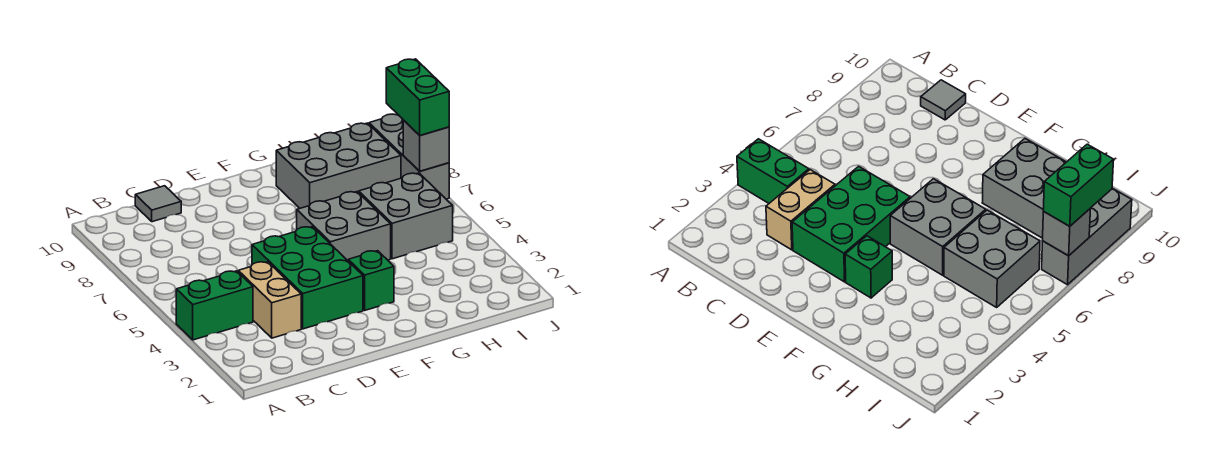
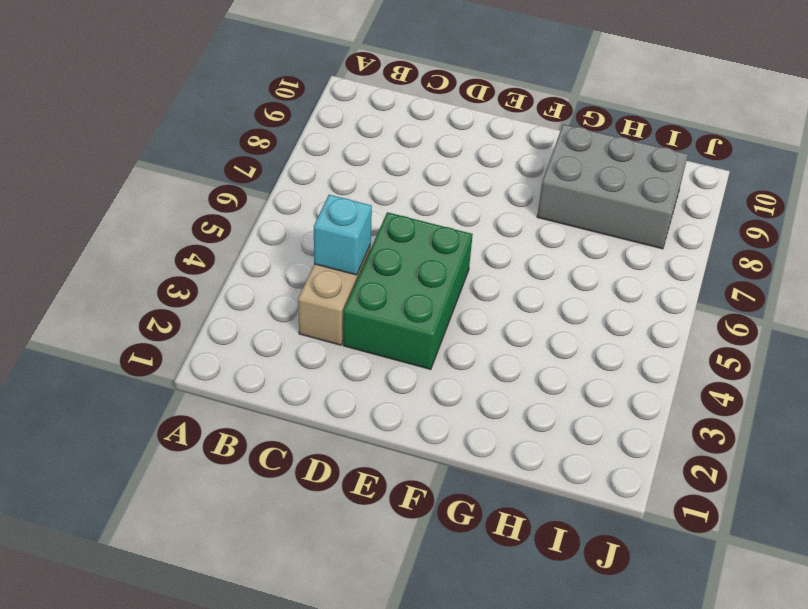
cyan 1x1 brick [314,195,372,275] -> none
none -> green 1x2 brick [176,271,253,340]
none -> grey 1x1 tile [135,186,181,222]

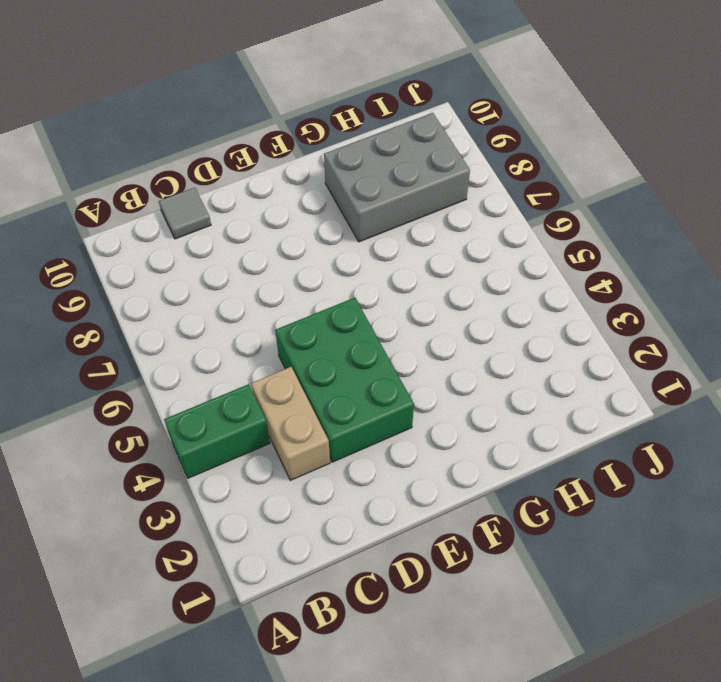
none -> green 1x1 brick [348,251,394,310]
none -> grey 2x2 brick [297,192,391,261]

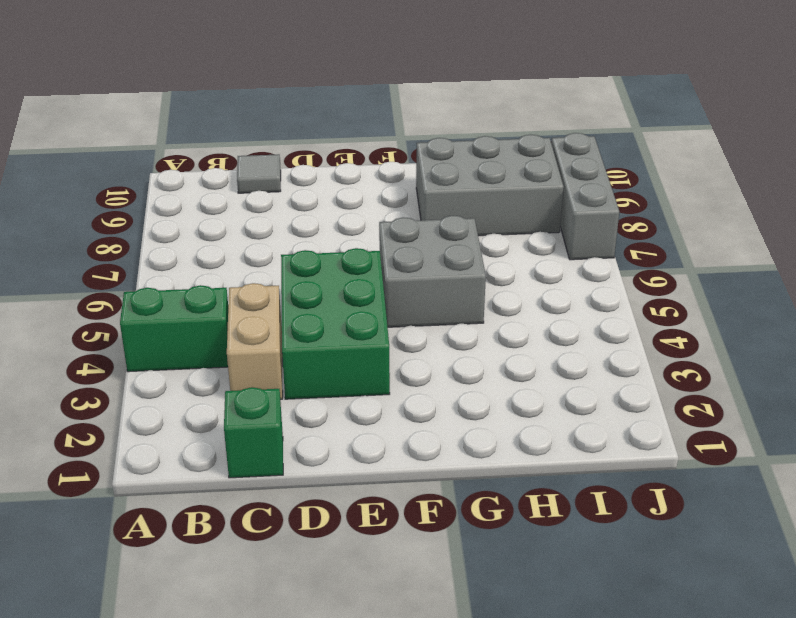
green 1x1 brick [224,387,283,478] -> green 1x1 brick moved to [348,251,394,310]
none -> grey 2x2 brick [359,173,453,259]
none -> grey 1x1 brick [403,120,449,171]

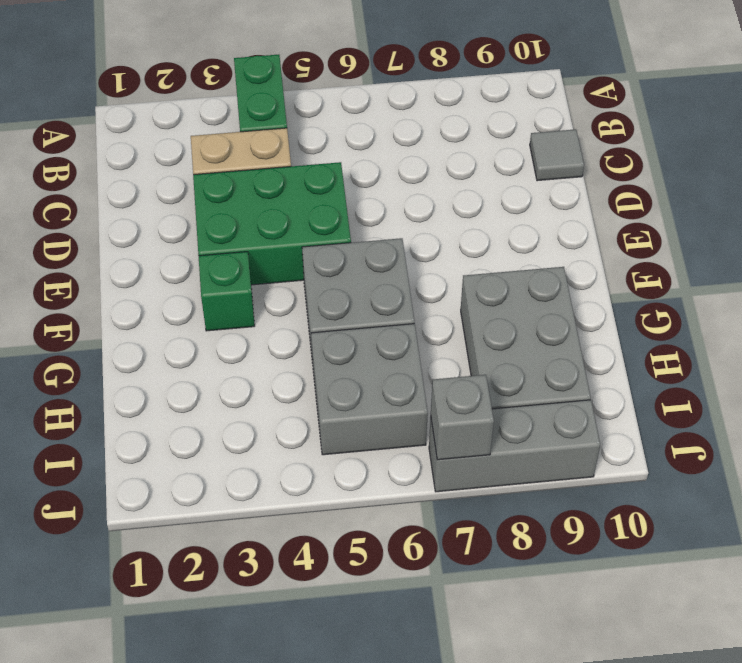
none -> green 1x2 brick [386,59,449,135]

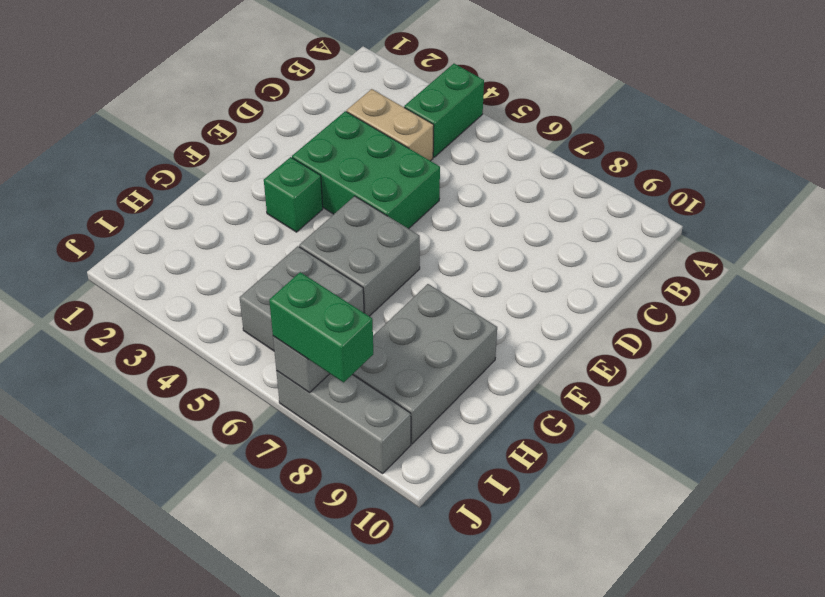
none -> grey 1x1 tile [135,186,181,222]

